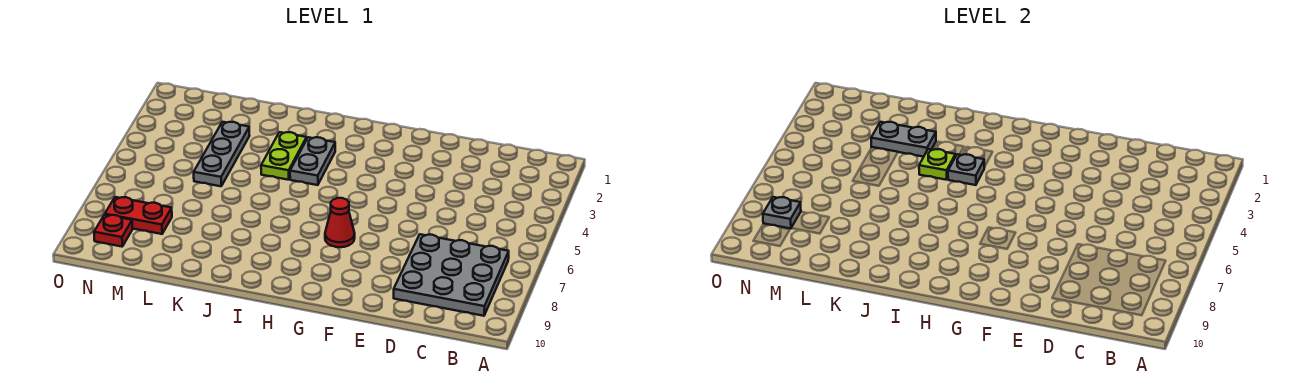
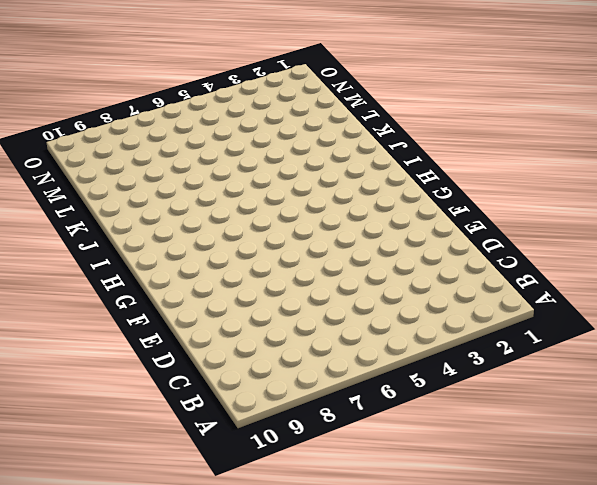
none -> grey 3x3 plate [394,234,509,316]
none -> red 1x1 cone [325,198,355,247]

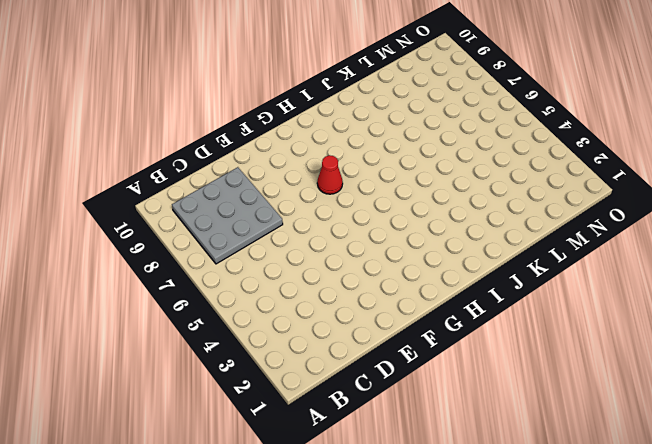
none -> grey 1x2 plate [290,137,335,185]
none -> lime 1x2 plate [261,132,307,180]

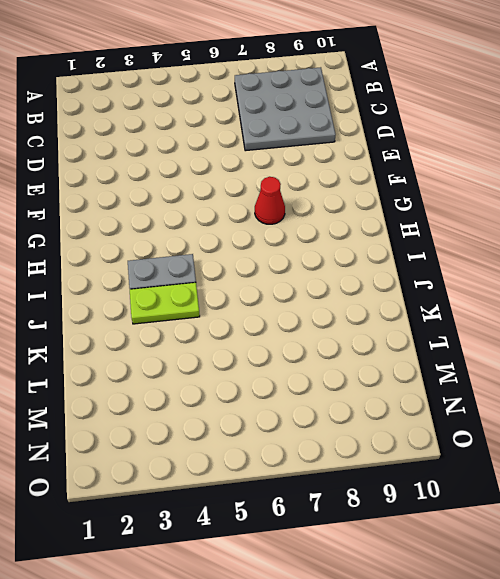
none -> grey 1x3 plate [194,122,249,186]
none -> red 1x2 plate [105,197,172,234]

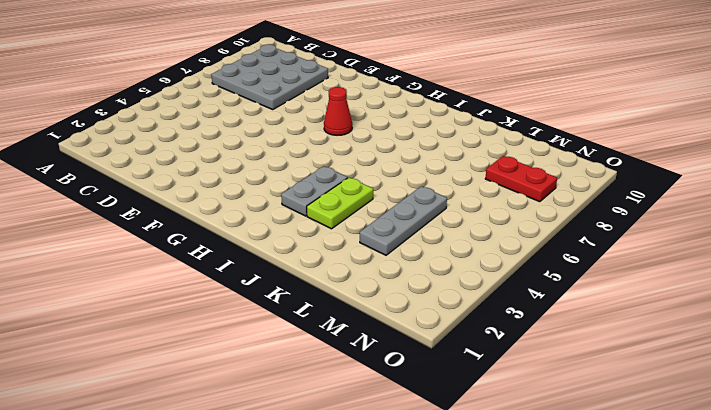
none -> red 1x1 plate [94,215,132,247]
none -> grey 1x1 plate [948,154,984,185]

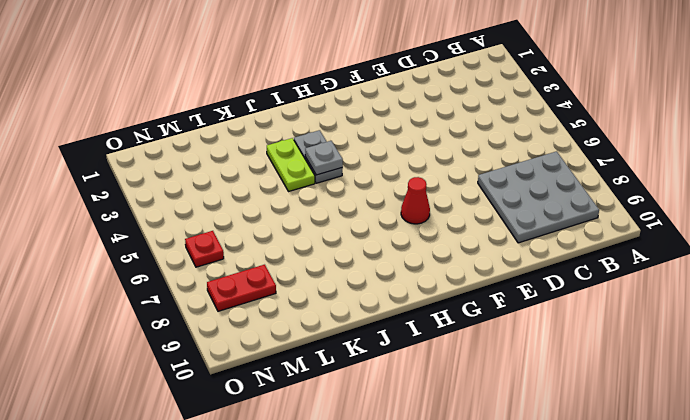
red 1x1 plate [185,231,224,267] -> red 1x1 plate moved to [94,215,132,247]
none -> grey 1x3 plate [194,122,249,186]
none -> lime 1x1 plate [919,149,955,180]

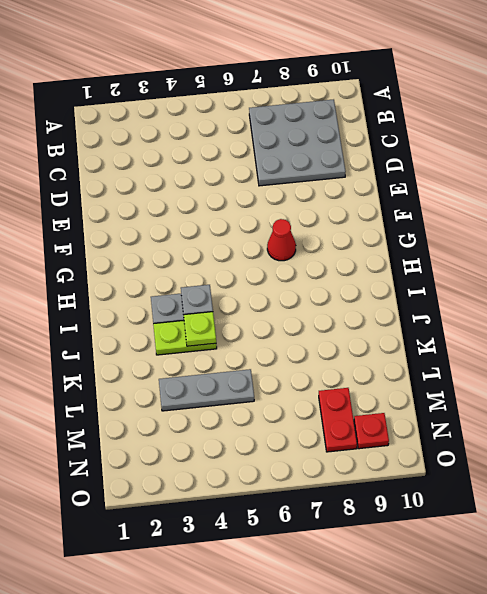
none -> grey 1x2 plate [871,122,936,157]
none -> grey 1x1 plate [763,197,801,229]

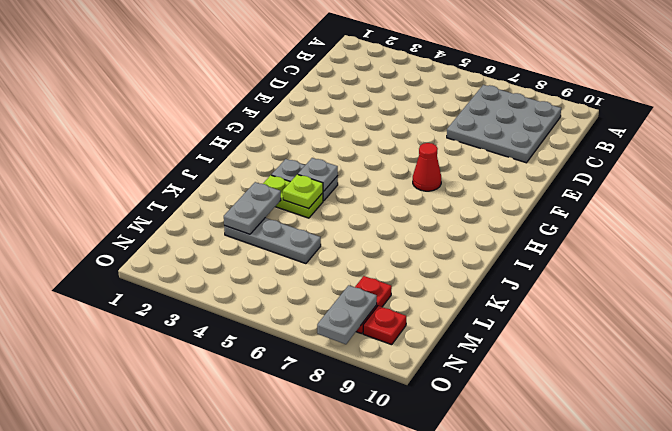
grey 1x2 plate [317,285,377,344] -> grey 1x1 plate [763,197,801,229]

